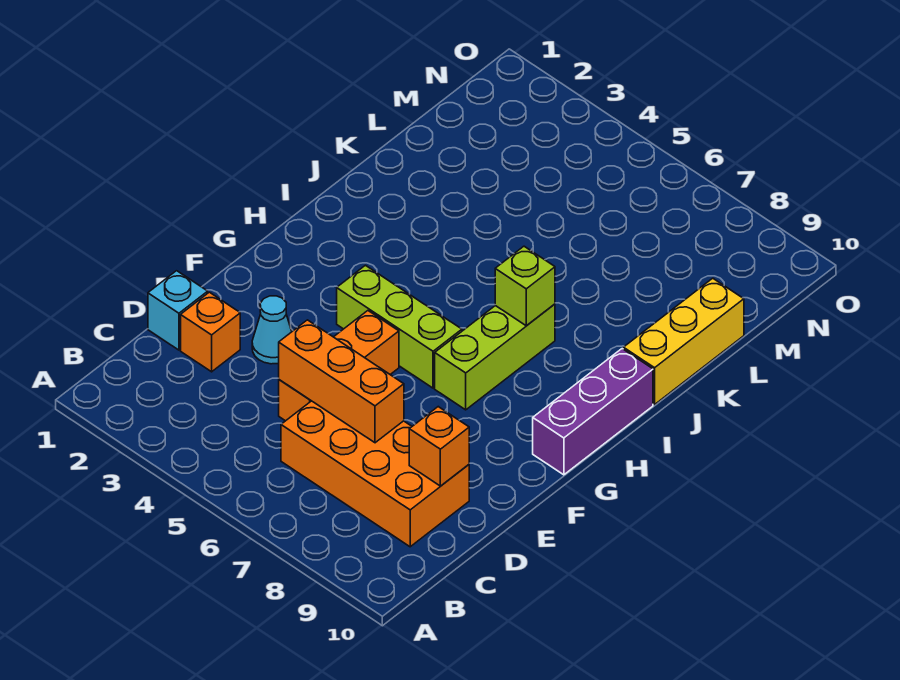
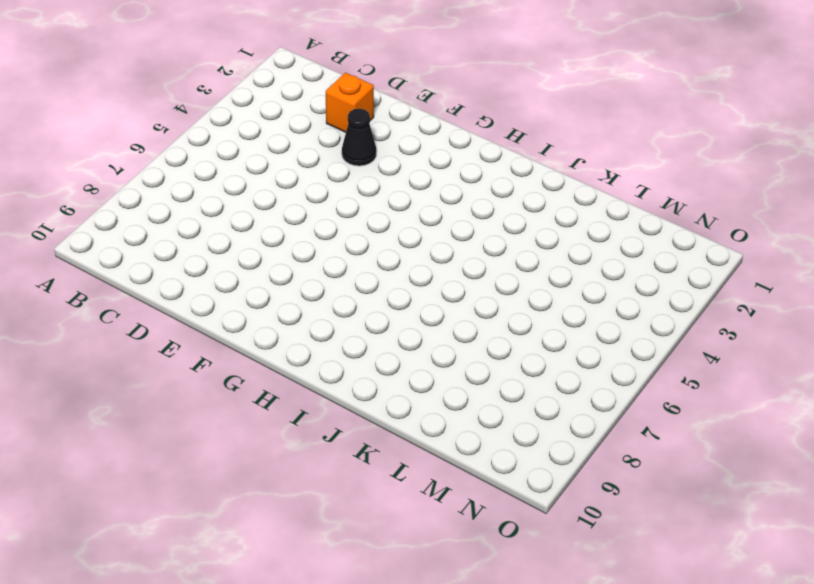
black 1x1 cone [342,108,376,166] -> cyan 1x1 cone [252,296,292,364]
none -> orange 2x4 brick [281,401,469,547]
none -> cyan 1x1 brick [148,271,208,350]
none -> orange 1x3 brick [279,311,399,421]

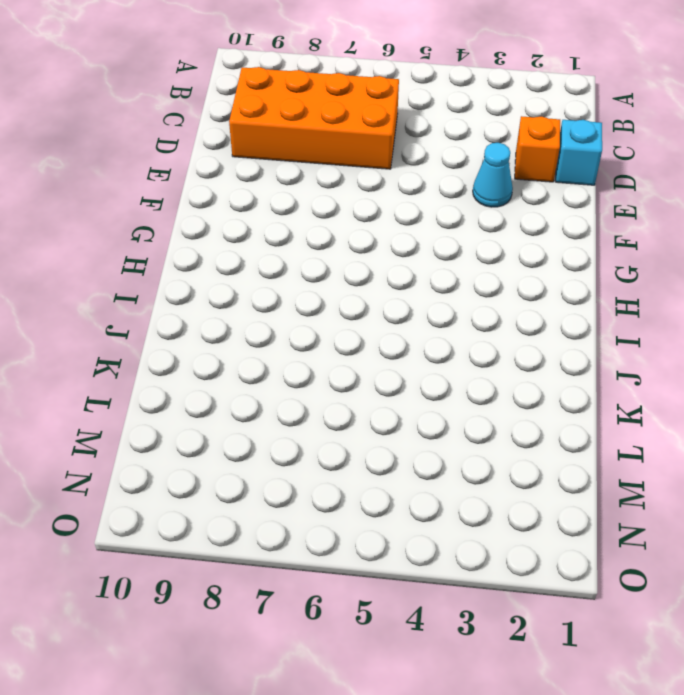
none -> orange 1x3 brick [279,311,399,421]
none -> lime 1x3 brick [337,265,462,388]
none -> lime 1x3 brick [435,304,555,410]

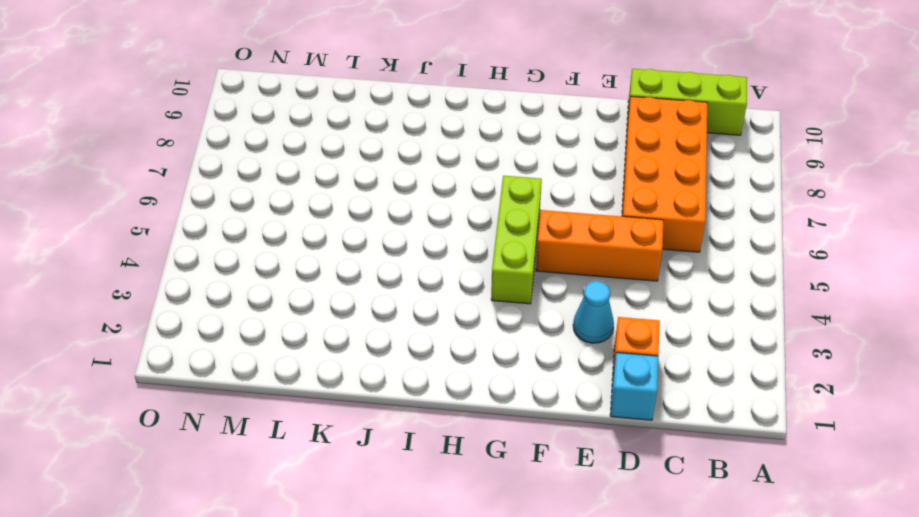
lime 1x3 brick [627,69,747,135] -> lime 1x3 brick moved to [435,304,555,410]
none -> purple 1x3 brick [533,349,653,475]
none -> yellow 1x3 brick [623,278,744,405]
none -> orange 1x3 brick [279,320,404,443]

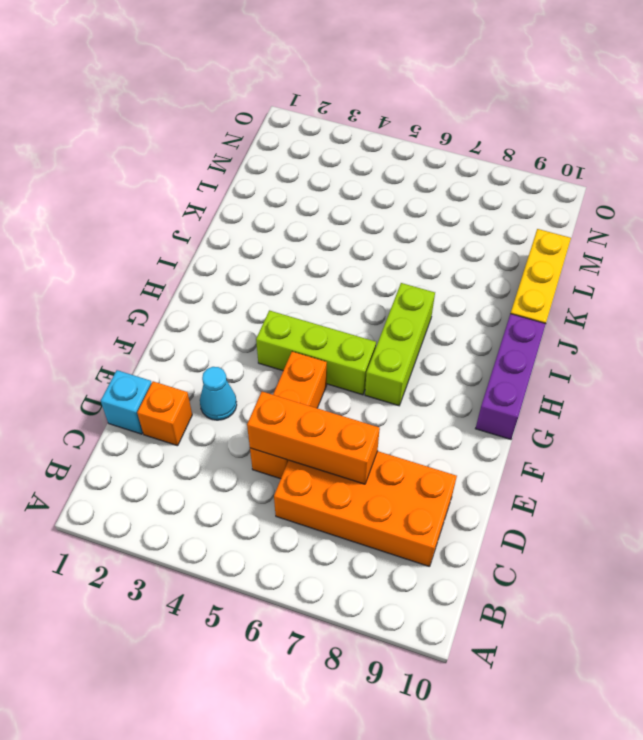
none -> orange 1x1 brick [409,407,469,486]
none -> lime 1x1 brick [495,246,555,326]

